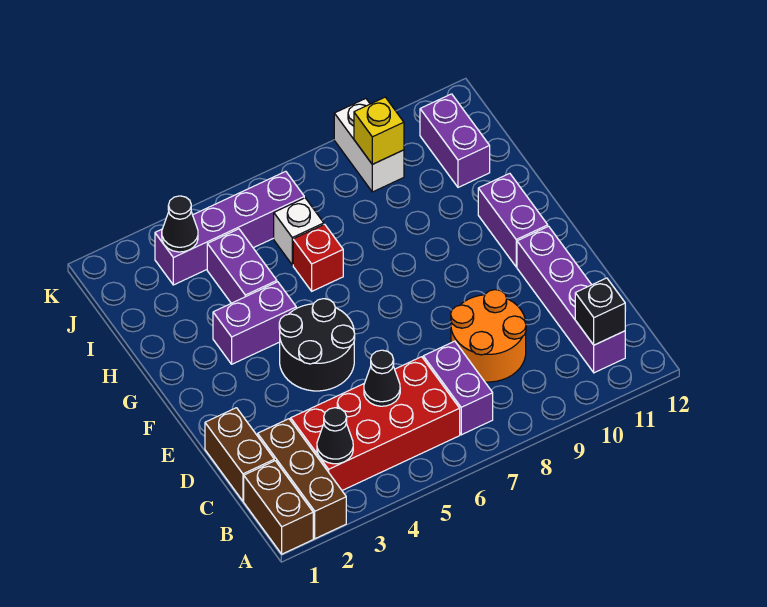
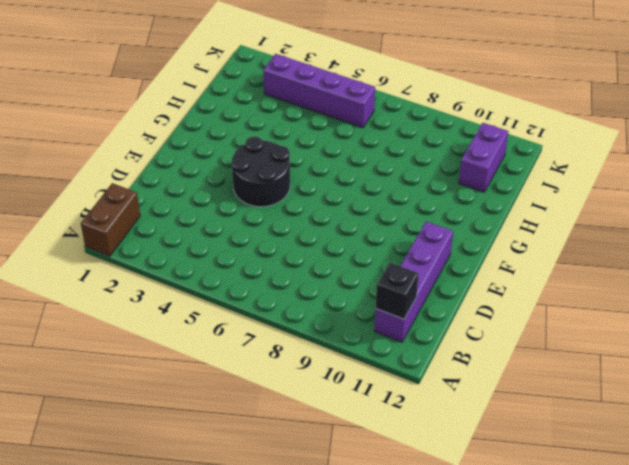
none -> brown 1x3 brick [258,419,346,539]
none -> red 2x4 brick [291,357,460,490]
none -> purple 1x2 brick [423,341,493,435]

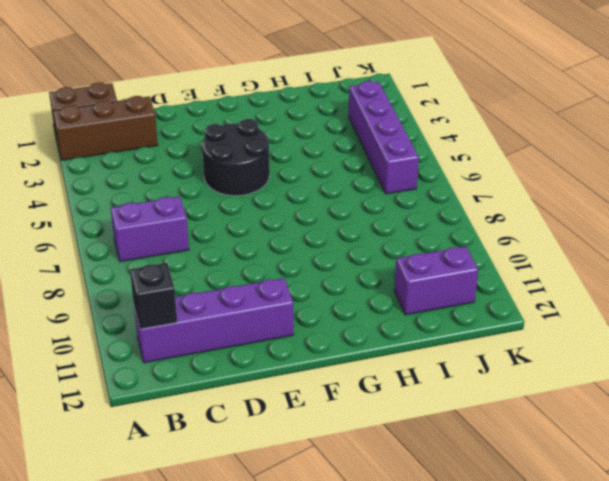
none -> red 2x4 brick [291,357,460,490]
none -> brown 1x2 brick [205,408,274,501]
none -> orange 2x2 round brick [451,290,526,382]

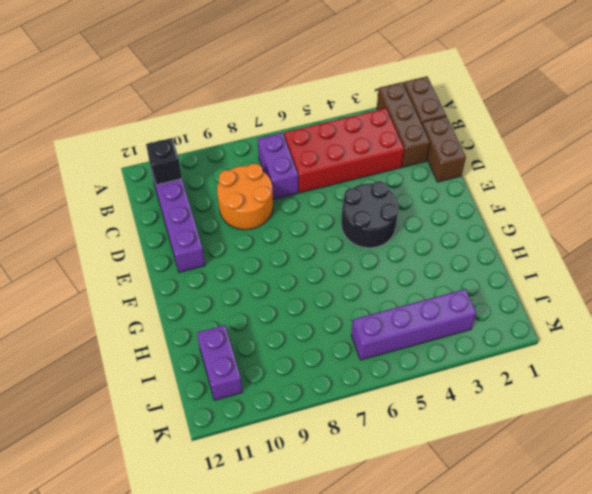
none -> purple 1x2 brick [478,173,548,267]
none -> purple 1x2 brick [213,282,296,364]
none -> purple 1x2 brick [207,229,277,303]

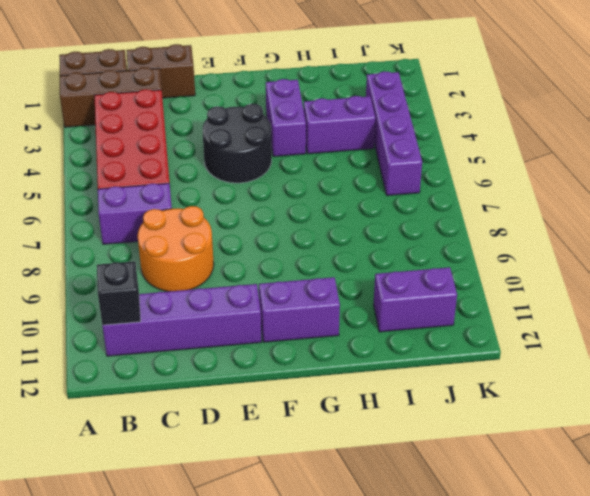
none -> red 1x1 brick [293,224,343,291]
none -> white 1x1 brick [274,198,324,265]
none -> white 1x2 brick [334,99,404,192]

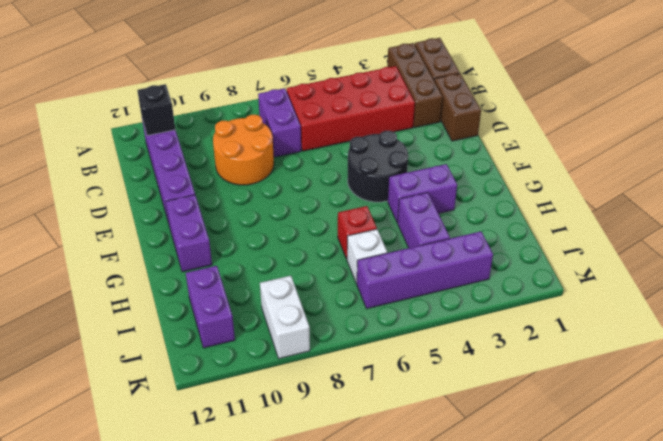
none -> black 1x1 cone [317,408,353,464]
none -> black 1x1 cone [364,350,400,406]
none -> black 1x1 cone [162,196,198,252]

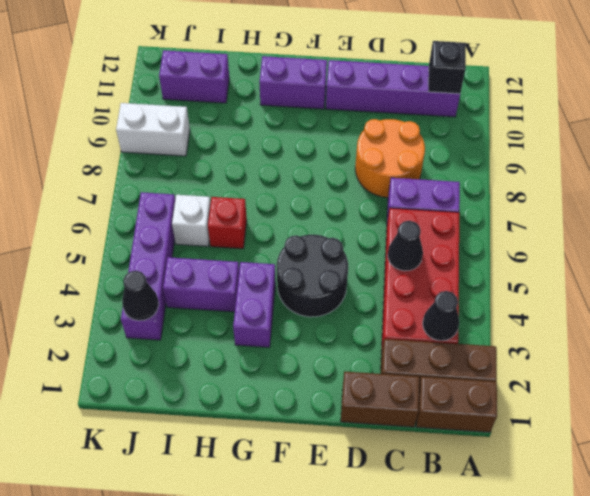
none -> yellow 1x1 brick [354,97,404,164]

